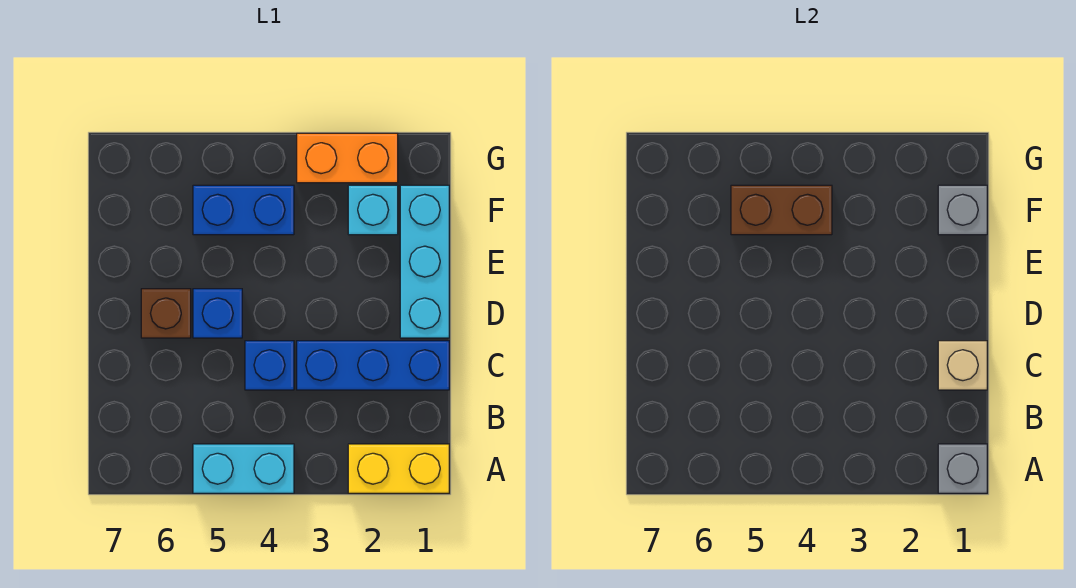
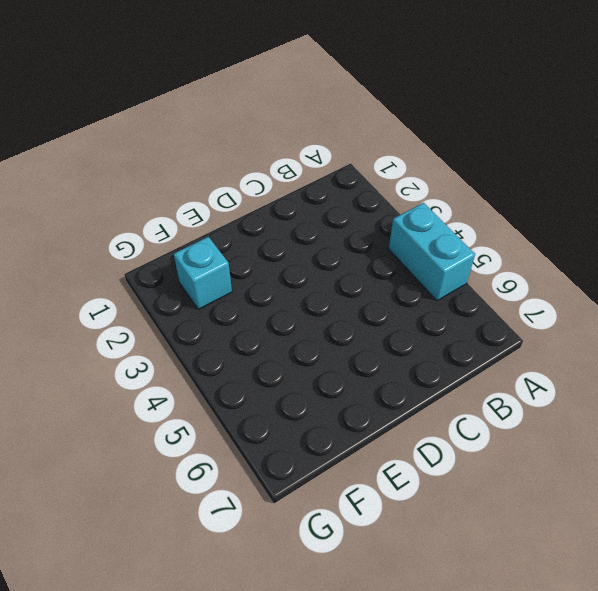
none -> yellow 1x2 brick [348,444,449,493]
none -> blue 1x3 brick [297,341,449,390]
none -> blue 1x1 brick [245,341,294,390]

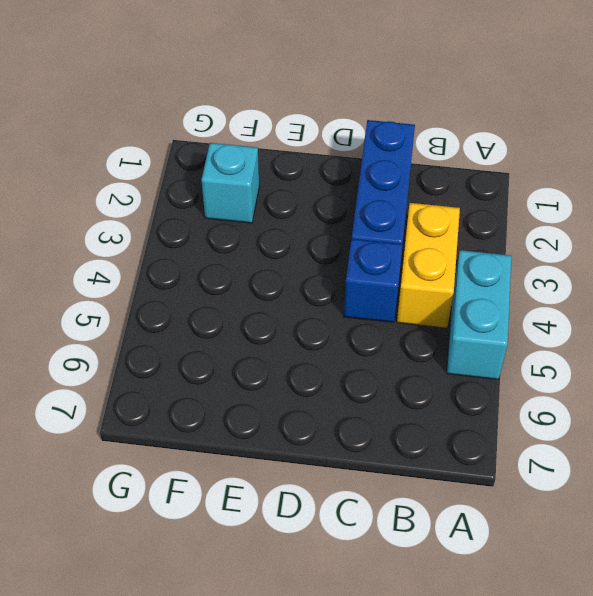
yellow 1x2 brick [397,203,460,328] -> yellow 1x2 brick moved to [348,444,449,493]
none -> cyan 1x3 brick [400,185,449,338]
none -> blue 1x1 brick [193,289,242,338]
none -> brown 1x1 brick [141,289,191,338]

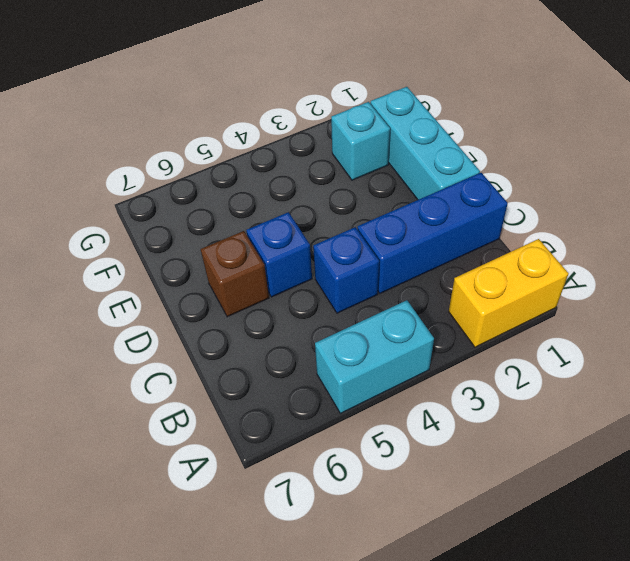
none -> blue 1x2 brick [193,185,294,235]
none -> orange 1x2 brick [297,133,398,183]
none -> grey 1x1 brick [938,444,987,493]

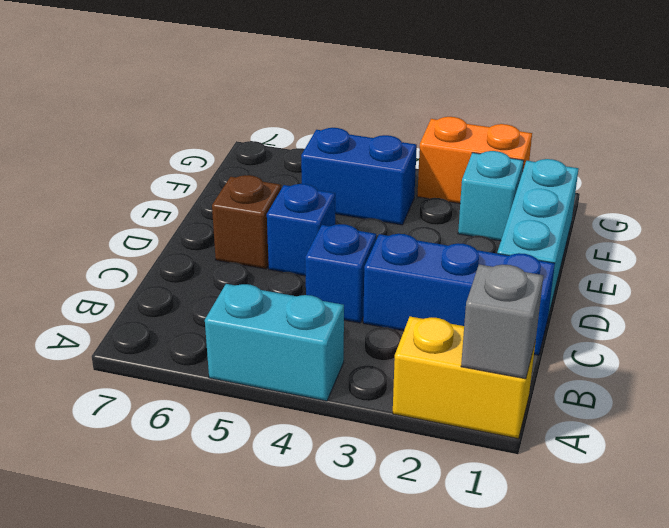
none -> tan 1x1 brick [938,341,987,390]
none -> grey 1x1 brick [938,185,987,235]
none -> brown 1x2 brick [731,185,832,235]

